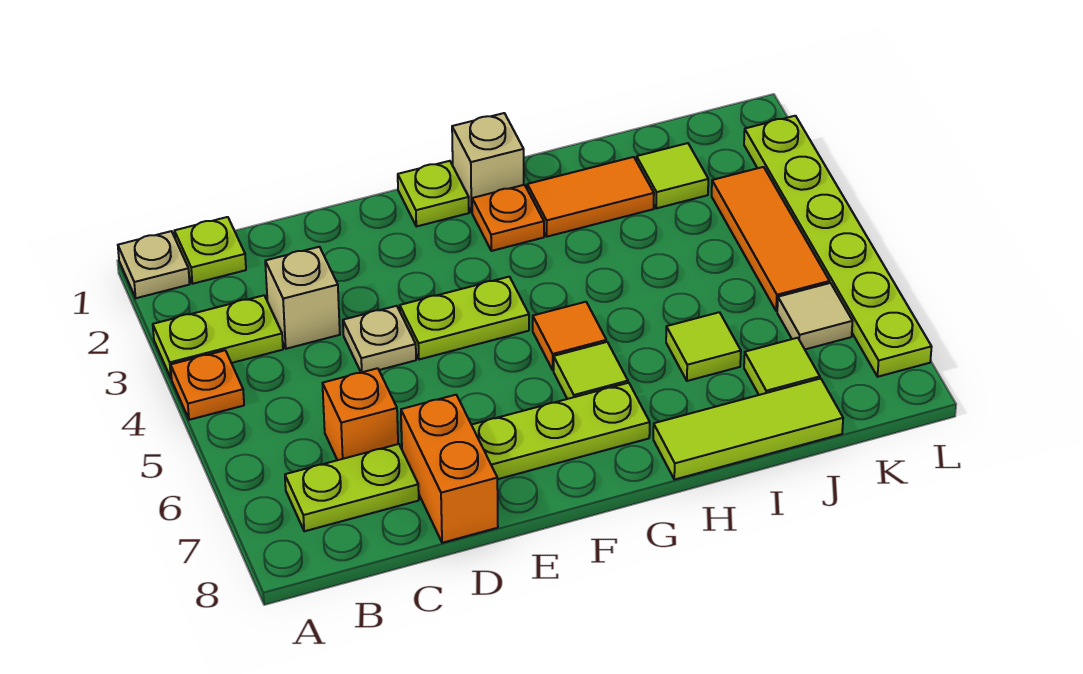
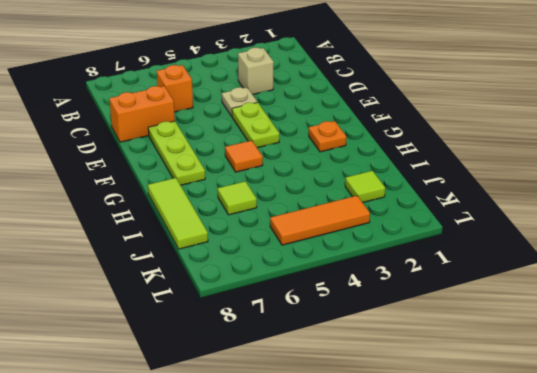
none -> tan 1x1 plate [118,231,190,298]
none -> lime 1x2 plate [153,295,283,379]
none -> orange 1x1 plate [171,350,244,420]

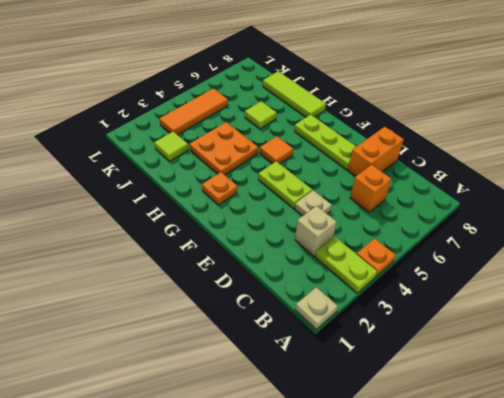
orange 2x2 plate [190,122,258,175] -> none
none -> lime 1x1 plate [174,217,246,284]
none -> lime 1x2 plate [285,444,419,531]
none -> lime 1x1 plate [398,161,469,227]

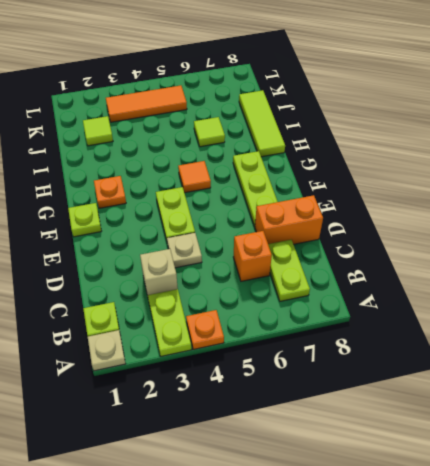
none -> tan 1x1 brick [452,113,524,212]
none -> lime 1x1 tile [554,342,628,399]
none -> orange 1x2 tile [527,157,654,237]

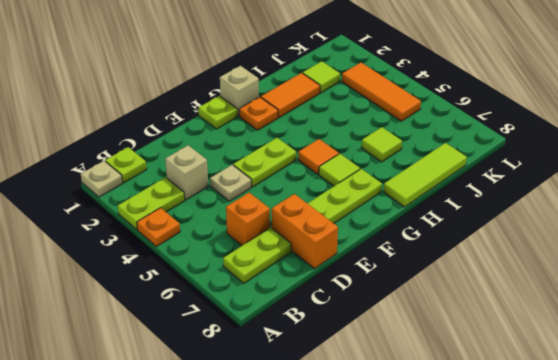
none -> lime 1x1 tile [744,338,820,395]
none -> tan 1x1 tile [777,283,852,349]
none -> lime 1x6 plate [744,116,932,377]

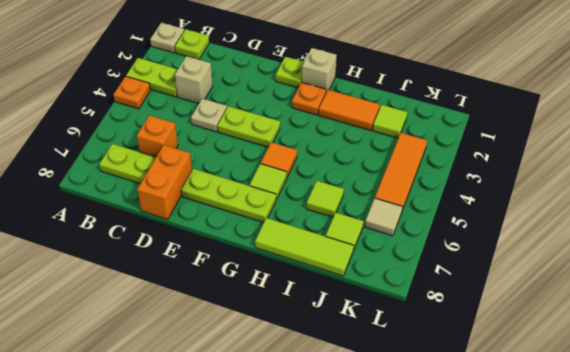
none -> lime 1x6 plate [744,116,932,377]

